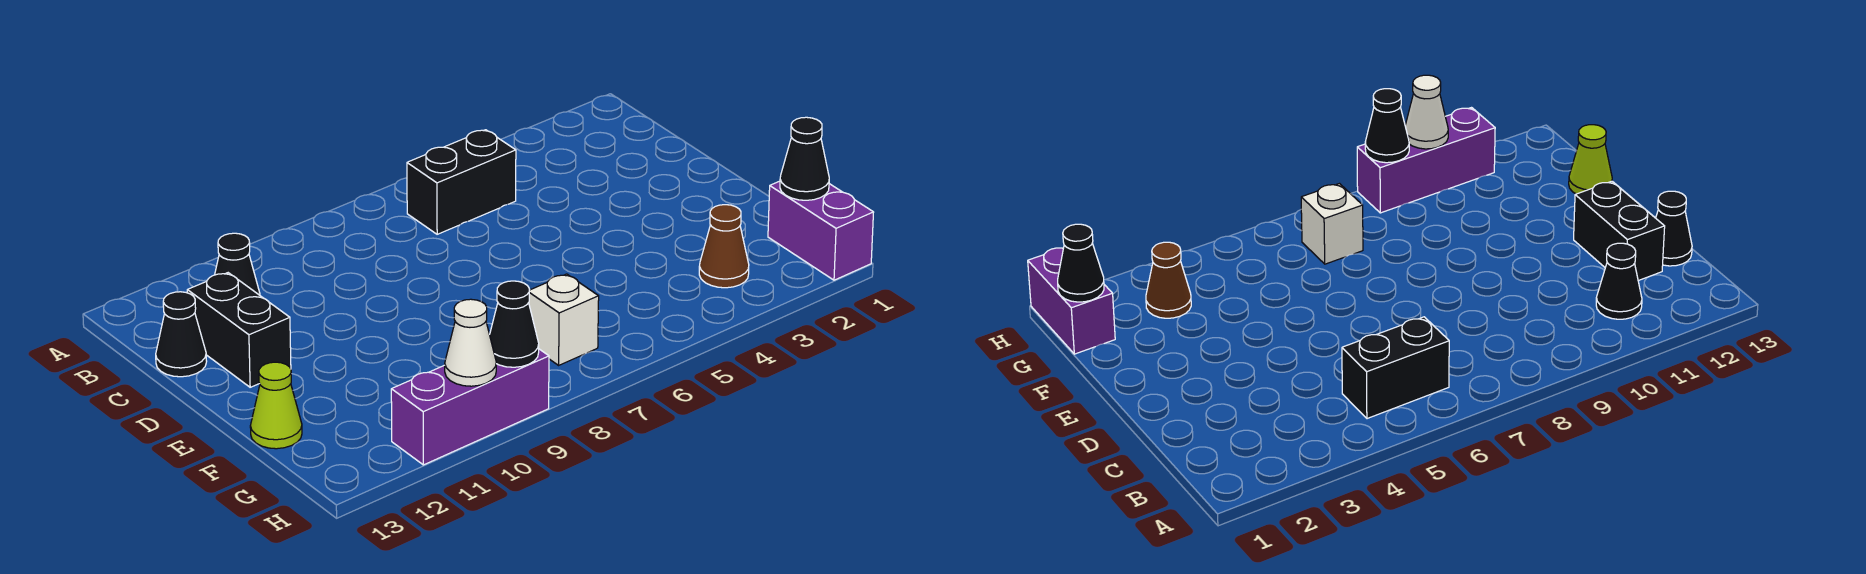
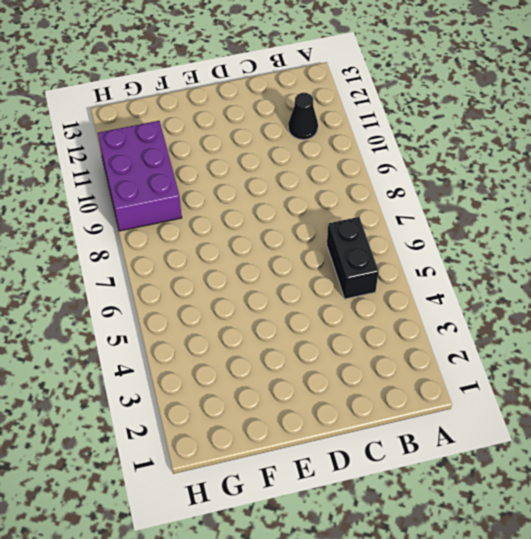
purple 2x3 brick [98,121,182,231] -> purple 1x3 brick [391,349,549,465]
none -> black 1x2 brick [187,273,291,387]
none -> black 1x1 cone [156,292,207,377]
none -> lime 1x1 cone [250,362,302,449]

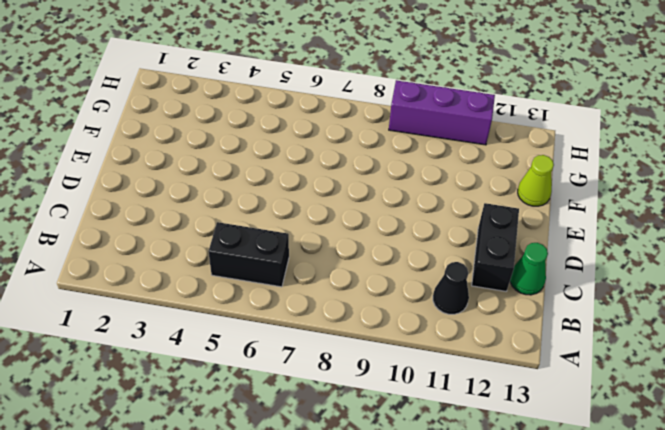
green 1x1 cone [510,243,548,295] -> black 1x1 cone [156,292,207,377]
none -> purple 1x2 brick [768,181,874,280]
none -> brown 1x1 cone [699,205,749,288]
none -> white 1x1 brick [529,274,599,365]

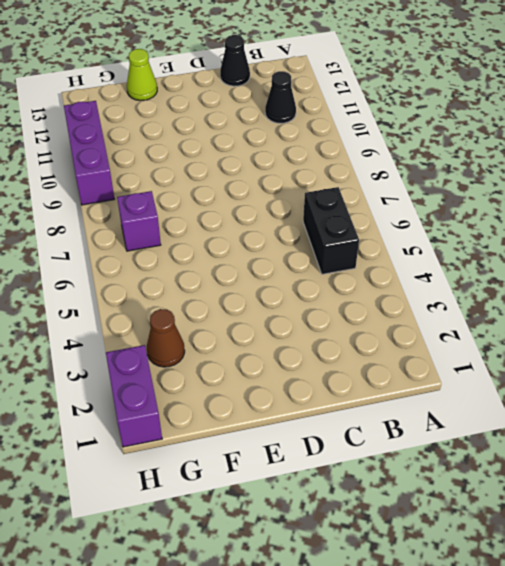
purple 1x1 brick [117,191,161,251] -> white 1x1 brick [529,274,599,365]
purple 1x2 brick [106,345,162,447] -> purple 1x2 brick turned to [768,181,874,280]
none -> black 1x2 brick [187,273,291,387]
none -> black 1x1 cone [780,117,829,200]
none -> black 1x1 cone [490,281,539,367]

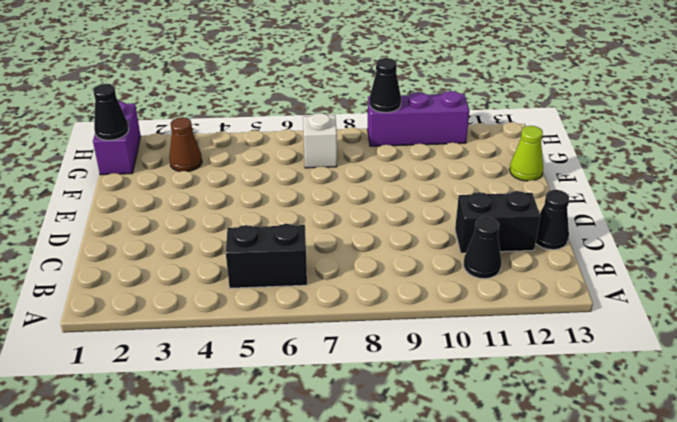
black 1x2 brick [455,191,540,253] -> black 1x2 brick turned to [187,273,291,387]
none -> white 1x1 cone [445,299,496,386]

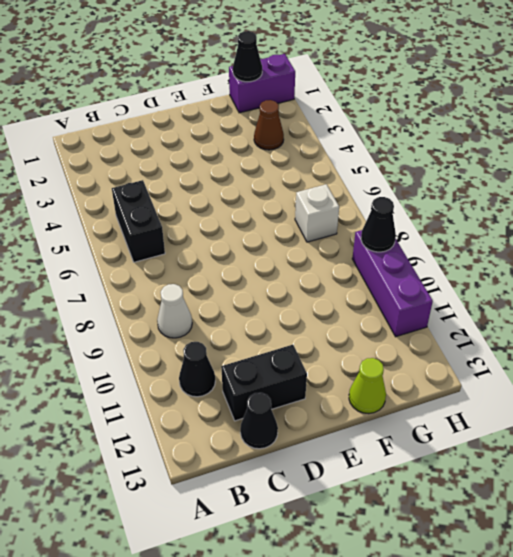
white 1x1 cone [157,284,192,338] -> white 1x1 cone moved to [445,299,496,386]

